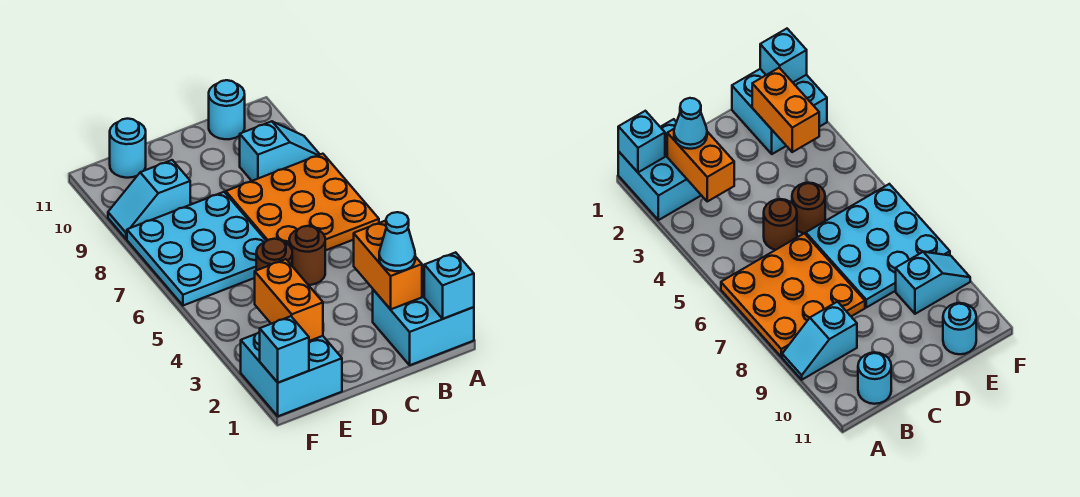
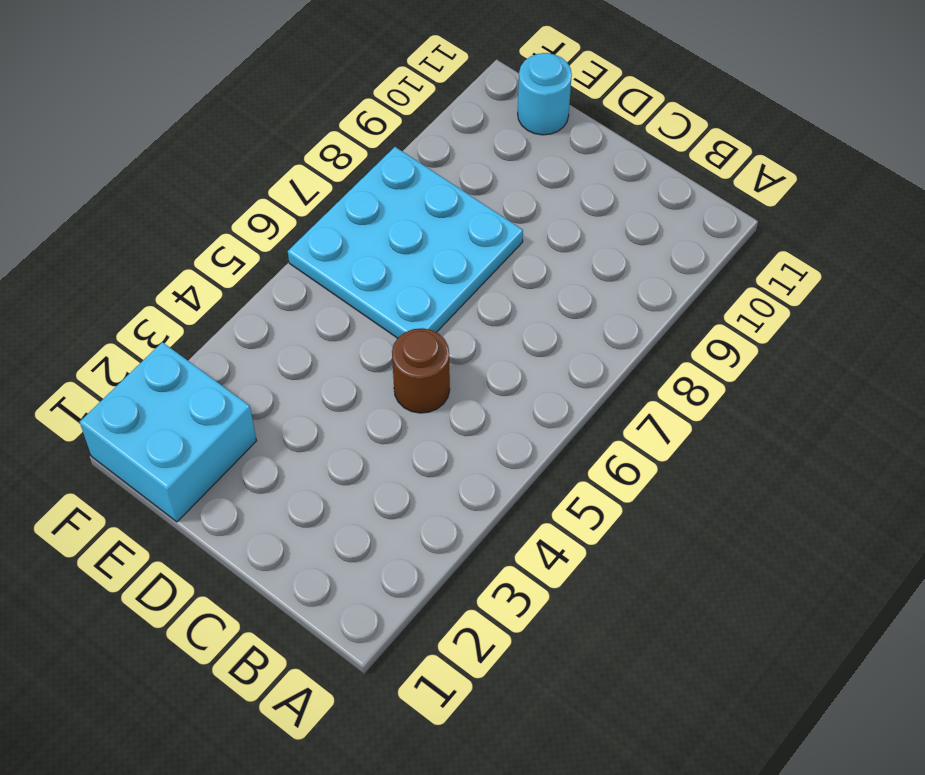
none -> cyan 2x2 brick [373,269,474,365]
none -> orange 3x3 plate [226,154,379,251]
none -> cyan 1x2 slope [240,121,320,181]

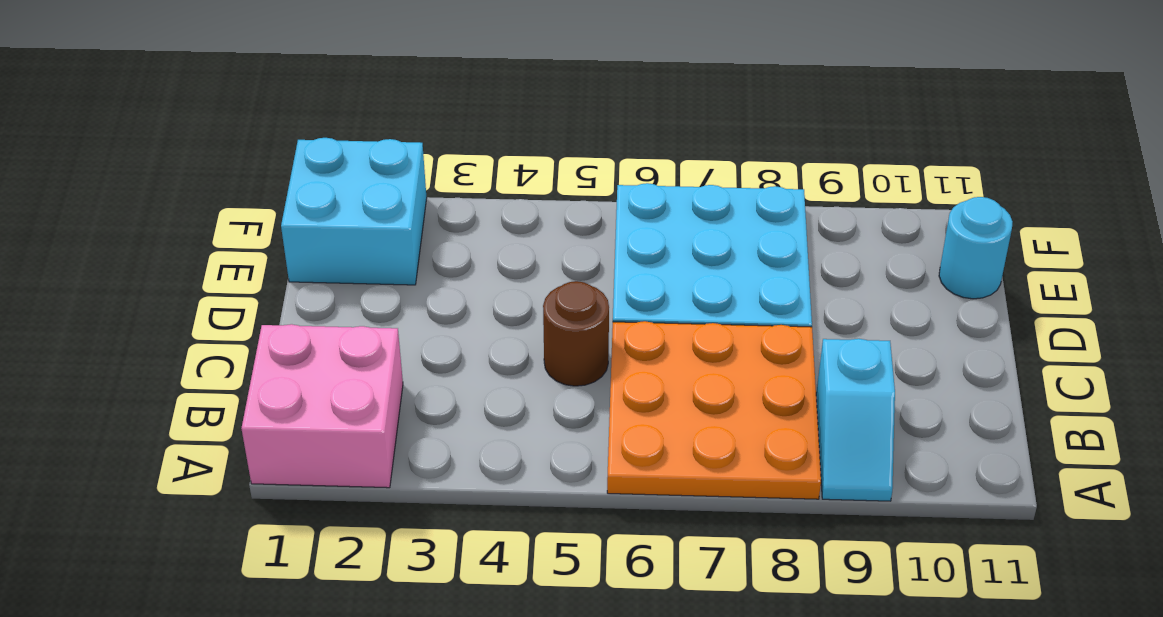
pink 2x2 brick [241,324,403,488] -> cyan 2x2 brick [373,269,474,365]
none -> cyan 1x1 round brick [209,80,245,139]
none -> brown 1x1 round brick [256,239,292,270]
none -> cyan 1x2 slope [108,160,190,239]

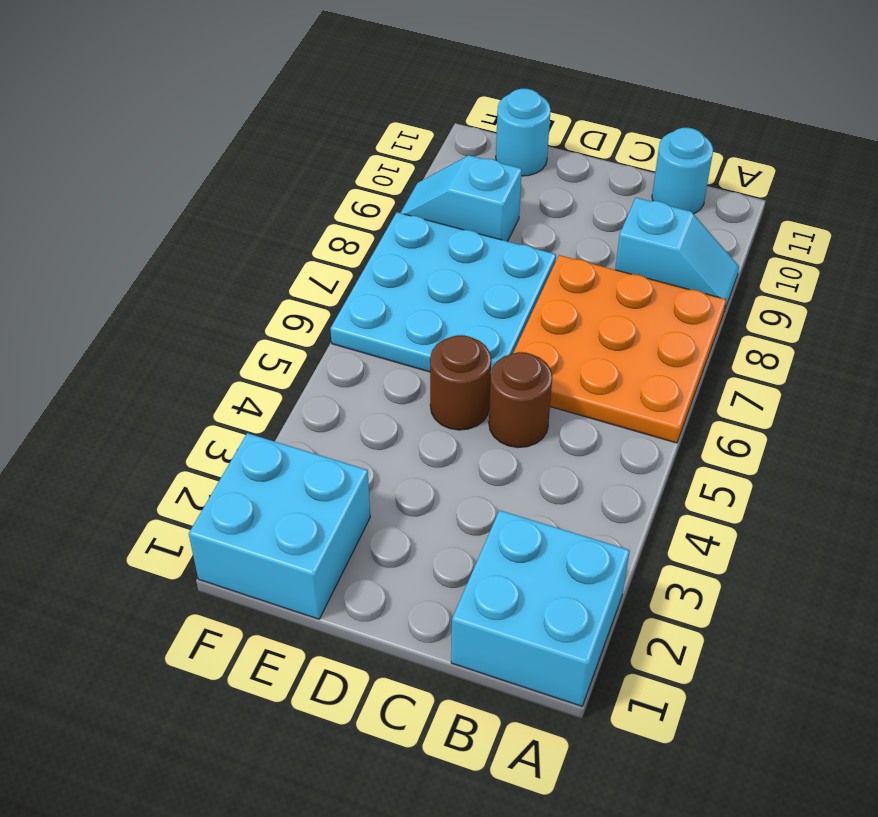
none -> cyan 1x1 brick [424,252,474,319]
none -> orange 1x2 brick [354,221,422,309]
none -> orange 1x2 brick [255,259,323,341]

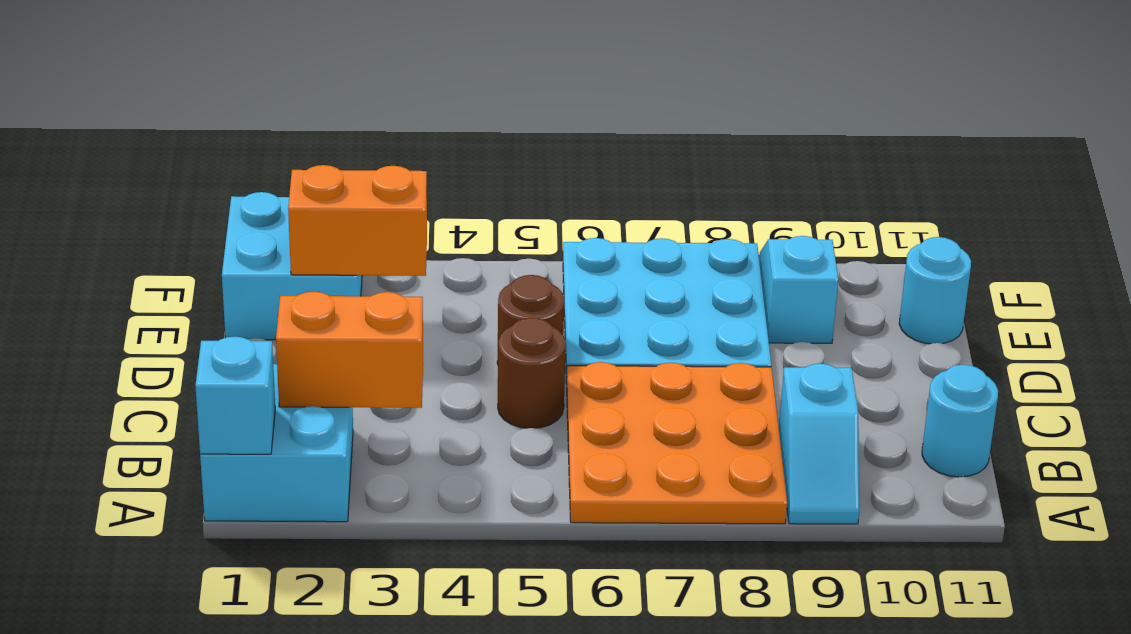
none -> cyan 1x1 brick [260,316,309,383]
none -> cyan 1x1 cone [379,212,415,271]

